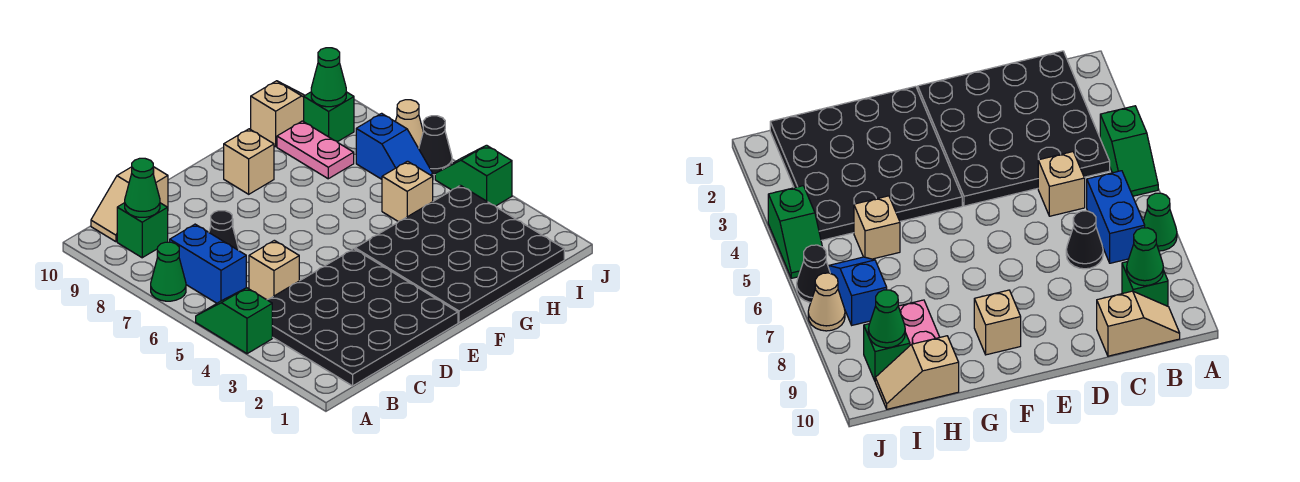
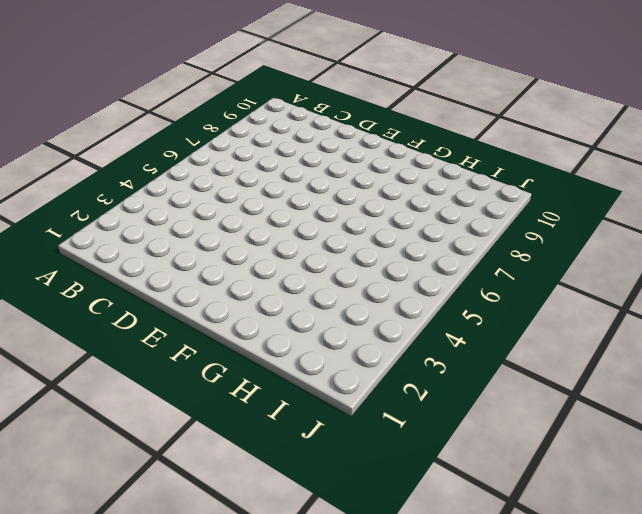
none -> green 1x2 slope [196,288,272,354]
none -> green 1x1 cone [151,242,186,301]
none -> black 4x4 plate [268,249,458,386]

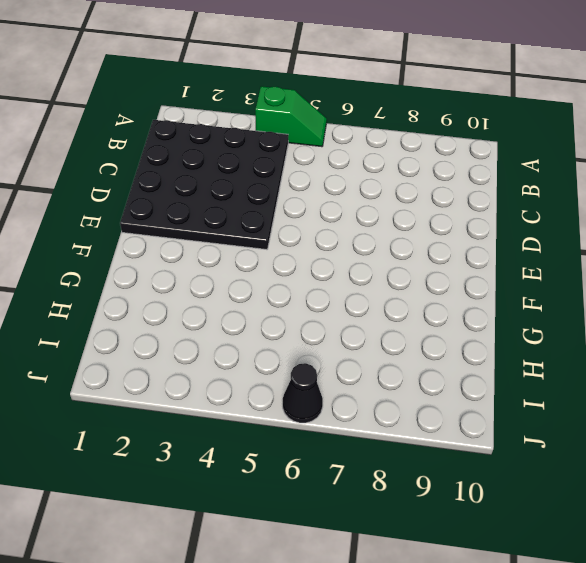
none -> green 1x1 cone [151,242,186,301]
none -> blue 1x2 brick [170,224,246,303]
none -> green 1x1 brick [117,203,168,258]

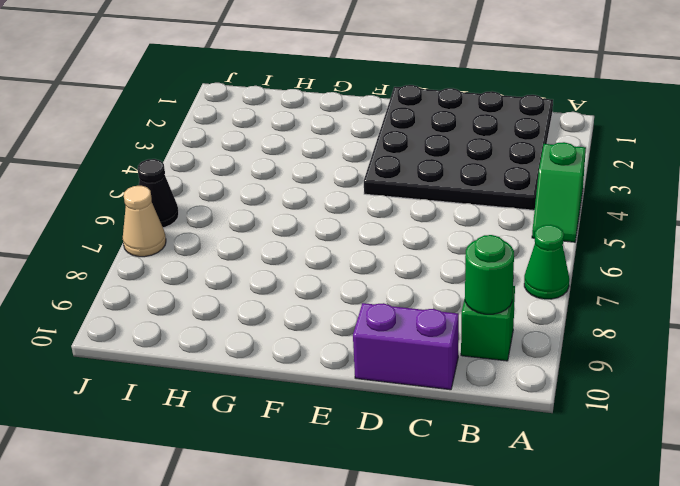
green 1x1 round brick [465,235,514,314] -> green 1x1 cone [125,158,160,217]
purple 1x2 brick [353,303,459,390] -> tan 1x2 slope [91,167,168,242]
none -> blue 1x2 brick [170,224,246,303]
none -> tan 1x1 brick [249,240,299,300]
none -> black 1x1 cone [209,211,239,251]

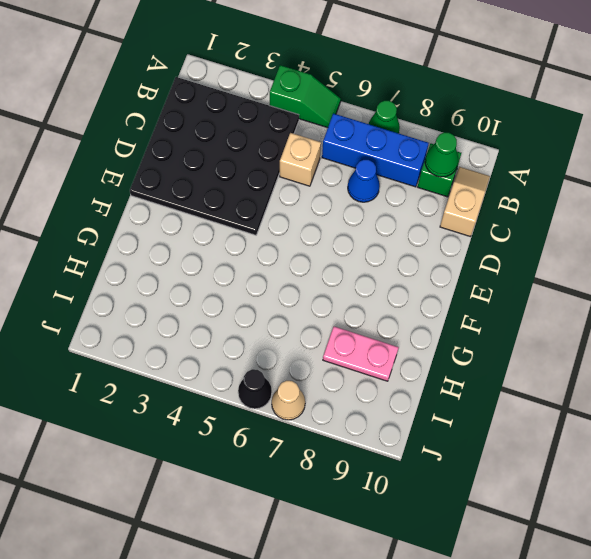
blue 1x3 brick [322,113,429,187] -> blue 1x2 brick [170,224,246,303]
blue 1x1 cone [348,160,380,202] -> black 1x1 cone [209,211,239,251]
none -> black 4x4 plate [355,185,564,323]
none -> tan 1x1 brick [224,129,274,194]
none -> tan 1x1 brick [382,161,433,222]

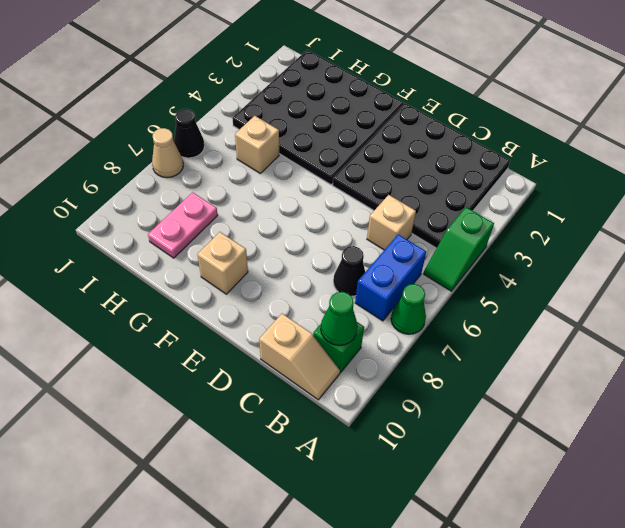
none -> tan 1x2 slope [251,81,305,147]
none -> blue 1x2 slope [356,113,433,179]
none -> green 1x1 brick [304,92,354,142]

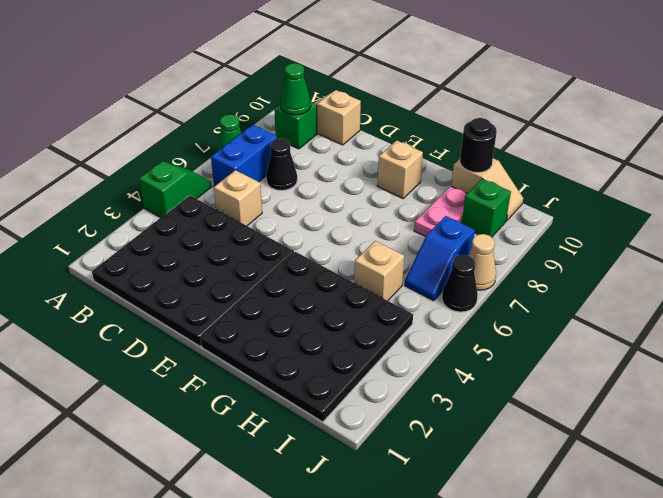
black 1x1 round brick [460,118,497,172] -> none
none -> green 1x2 slope [435,145,512,206]
none -> green 1x1 cone [311,48,346,107]

